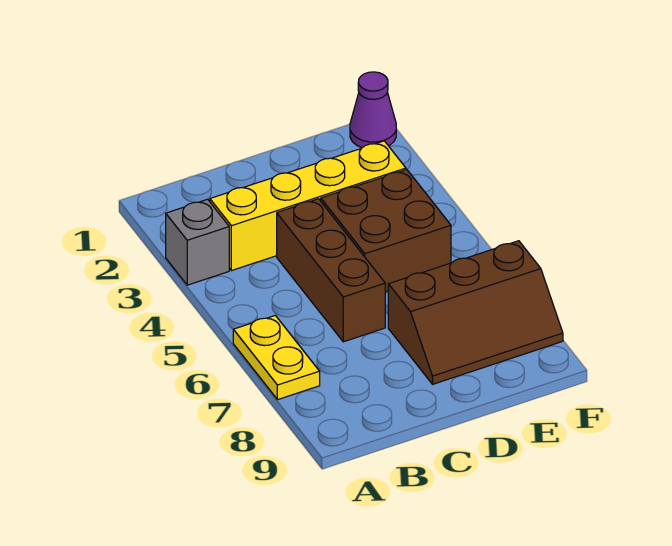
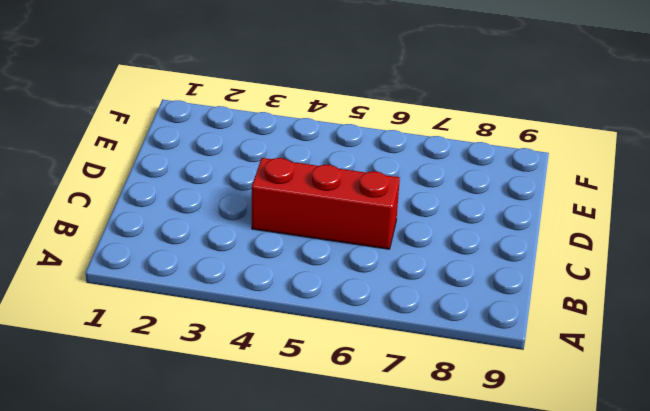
red 1x3 brick [252,158,400,249] -> brown 1x3 brick [277,199,385,342]
none -> grey 1x1 brick [166,199,229,285]
none -> yellow 1x2 plate [233,315,320,400]

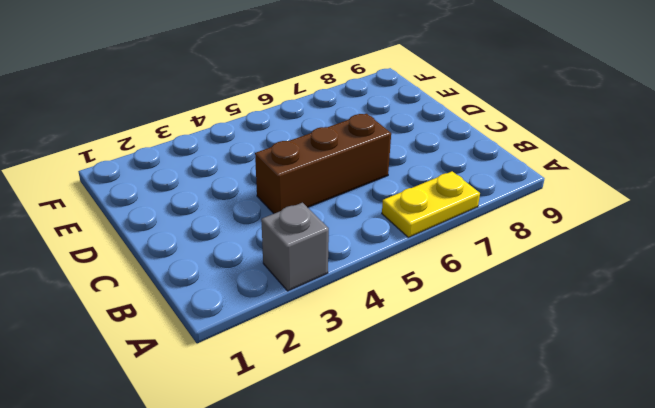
none -> yellow 1x4 brick [210,141,406,271]
none -> brown 2x2 brick [321,169,451,292]

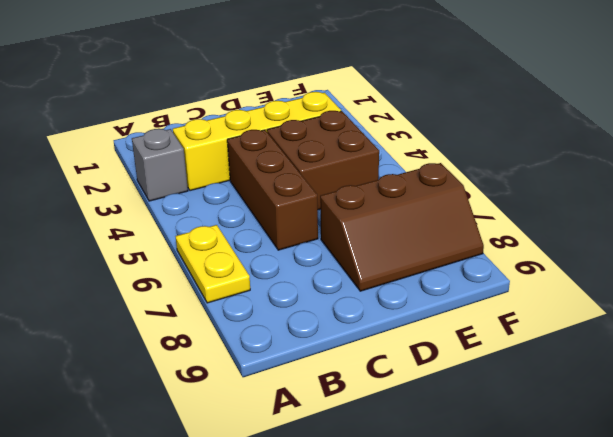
none -> purple 1x1 cone [350,72,396,148]

